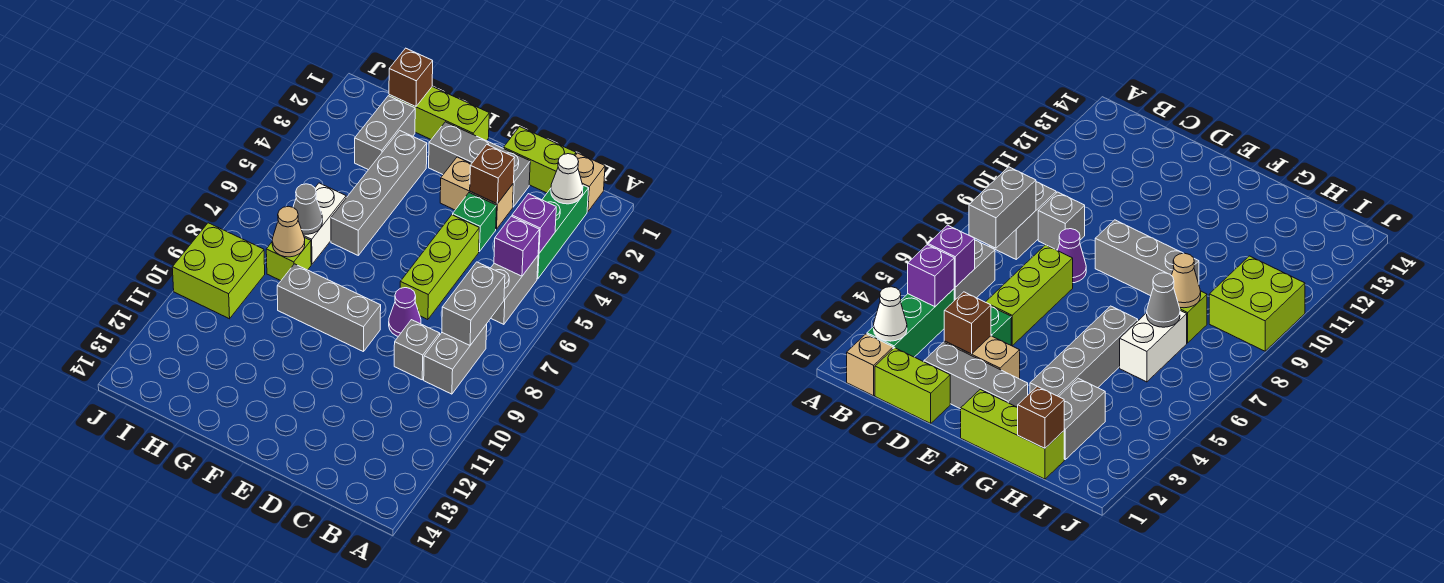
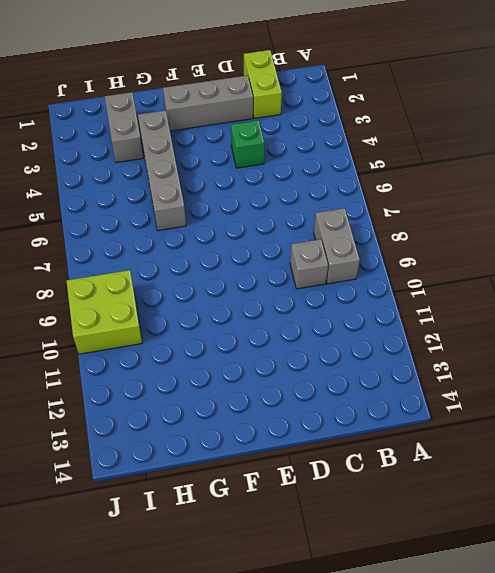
lime 1x2 brick [244,50,282,118] -> lime 1x2 brick turned to [504,127,576,193]
none -> tan 1x1 brick [575,153,605,212]
none -> green 1x3 brick [537,185,589,279]
none -> grey 1x2 brick [491,256,538,324]

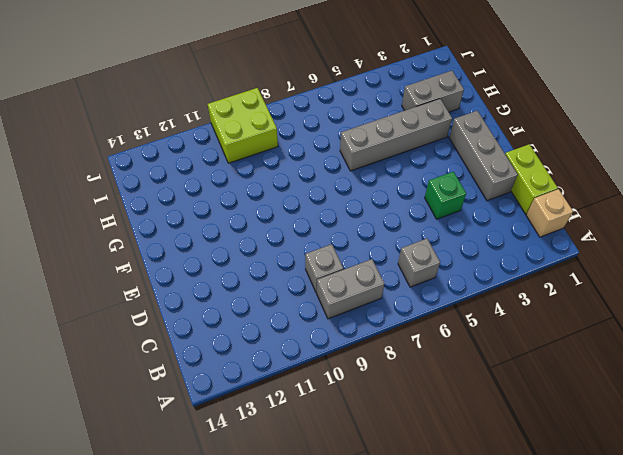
grey 1x1 brick [398,239,440,287] -> grey 1x2 brick [491,256,538,324]
none -> green 1x3 brick [537,185,589,279]
none -> tan 1x2 brick [440,157,513,229]
none -> lime 1x3 brick [400,215,479,320]

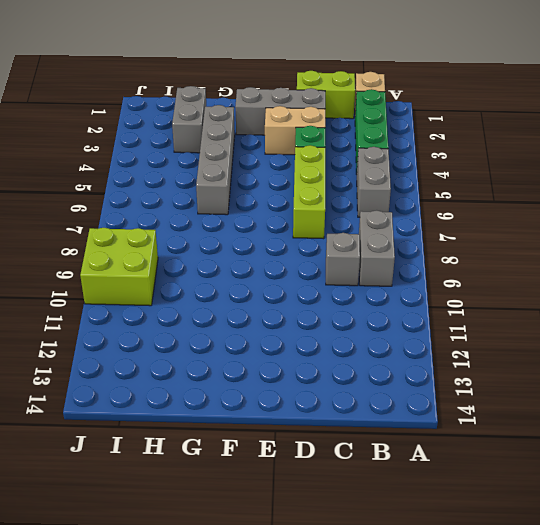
none -> purple 1x1 cone [389,288,421,336]
none -> grey 1x3 brick [277,264,381,352]
none -> lime 1x3 brick [389,87,489,141]

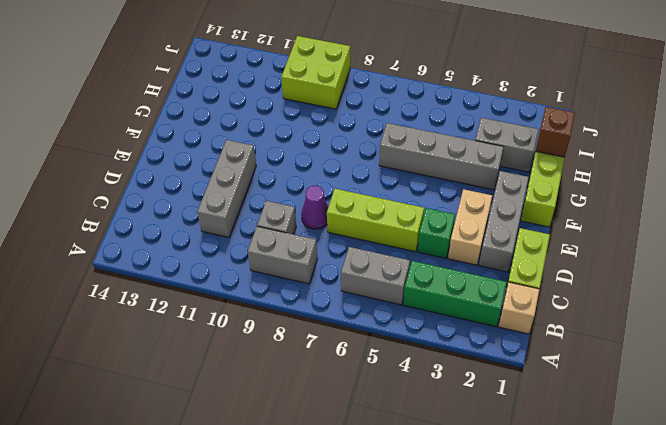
grey 1x3 brick [197,140,256,238] -> grey 1x3 brick moved to [277,264,381,352]
none -> white 1x2 brick [303,183,346,264]
none -> lime 1x1 brick [266,238,311,281]
none -> white 1x1 cone [551,154,583,204]

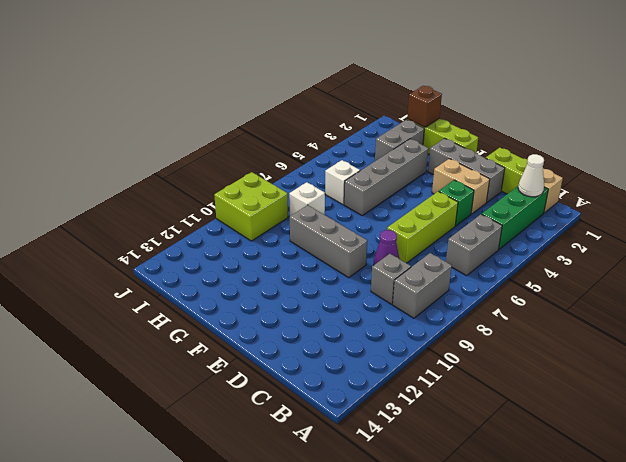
white 1x1 brick [325,160,360,205] -> white 1x2 brick [303,183,346,264]
white 1x1 brick [289,182,325,216] -> lime 1x1 brick [266,238,311,281]
none -> purple 1x1 brick [512,194,556,254]
none -> purple 1x1 brick [494,216,539,276]
none -> grey 1x2 brick [442,262,505,345]

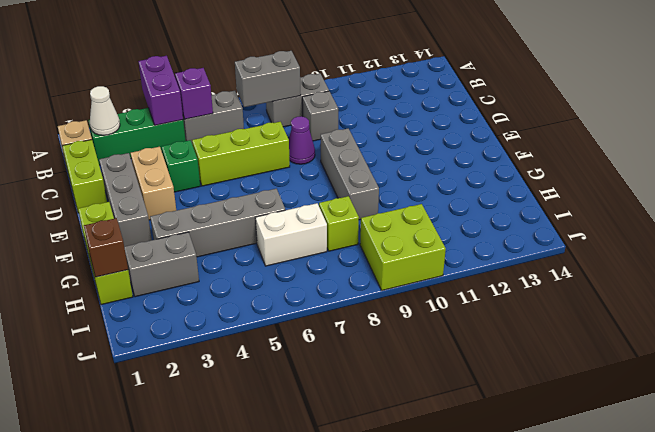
purple 1x2 brick [138,56,183,125] -> purple 1x1 brick [512,194,556,254]
none -> brown 1x1 brick [470,145,515,204]
none -> grey 1x1 cone [293,184,323,234]
none -> tan 1x1 cone [272,206,305,257]

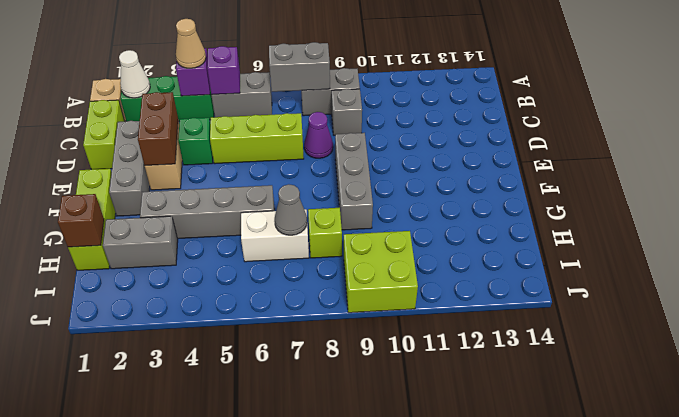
tan 1x1 cone [176,19,206,68] -> tan 1x1 cone moved to [272,206,305,257]
brown 1x2 brick [138,92,178,166] -> brown 1x1 brick [470,145,515,204]

